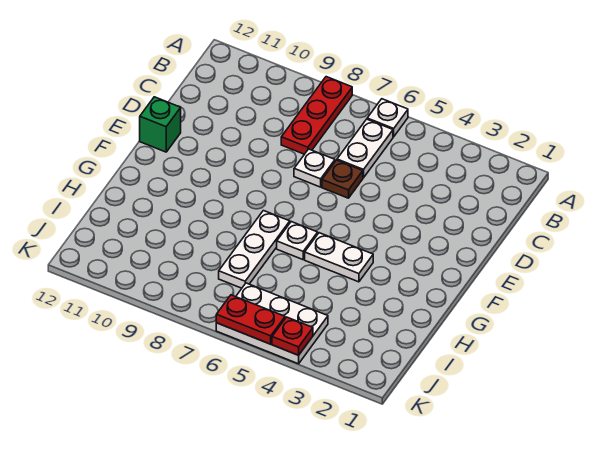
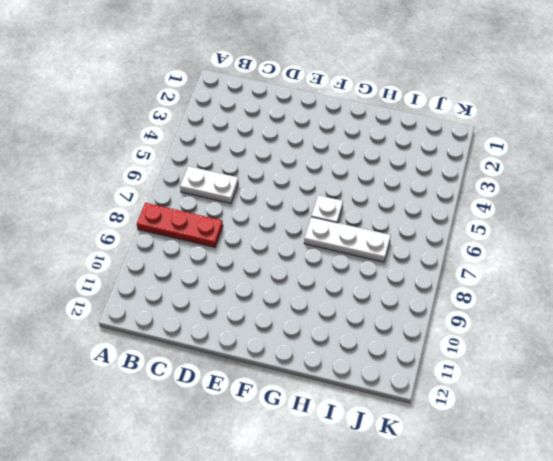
none -> white 1x1 plate [367,99,408,137]
none -> brown 1x1 plate [322,160,363,198]
none -> white 1x1 plate [294,149,335,187]

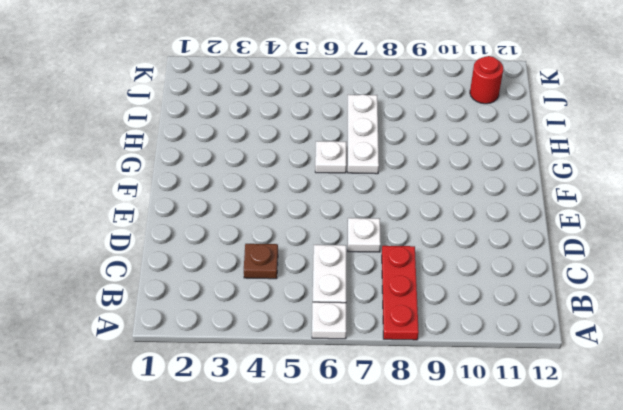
brown 1x1 plate [244,244,278,279] -> brown 1x1 plate moved to [322,160,363,198]
red 1x1 round brick [470,56,503,104] -> none
none -> green 1x1 brick [140,97,181,152]
none -> white 1x2 plate [305,233,373,282]
none -> white 2x3 plate [216,283,328,364]

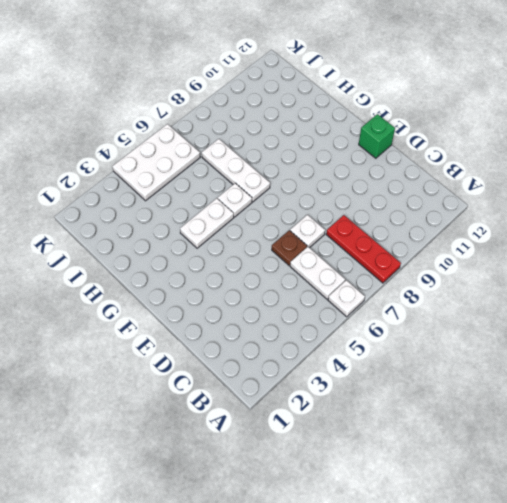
none -> red 1x1 plate [272,317,313,355]
none -> red 1x2 plate [216,295,285,344]

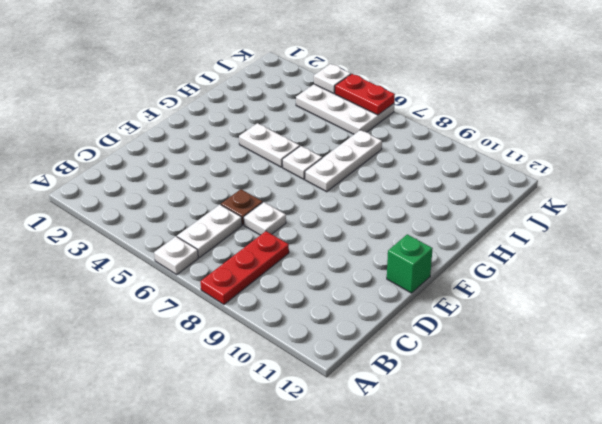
white 1x1 plate [314,64,351,94] -> red 1x1 plate [272,317,313,355]

